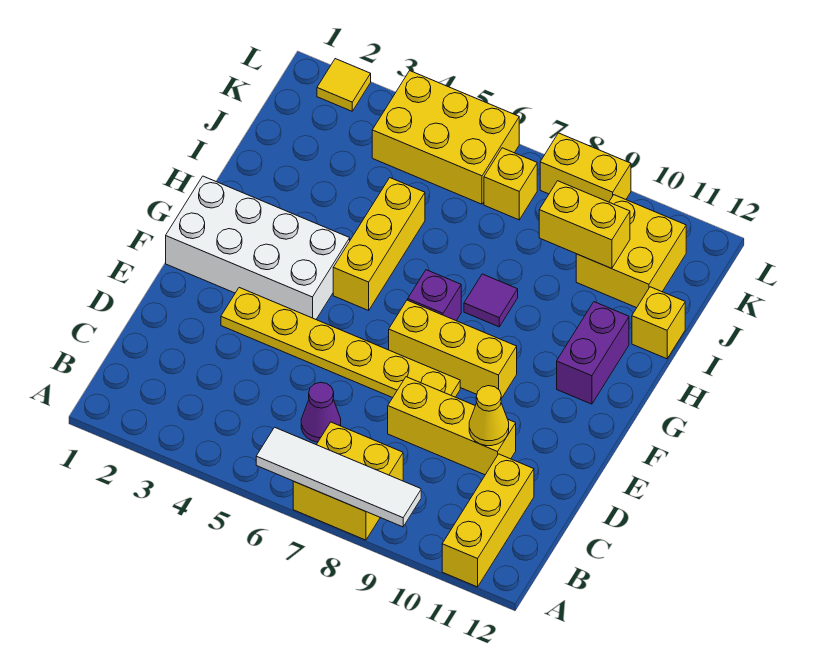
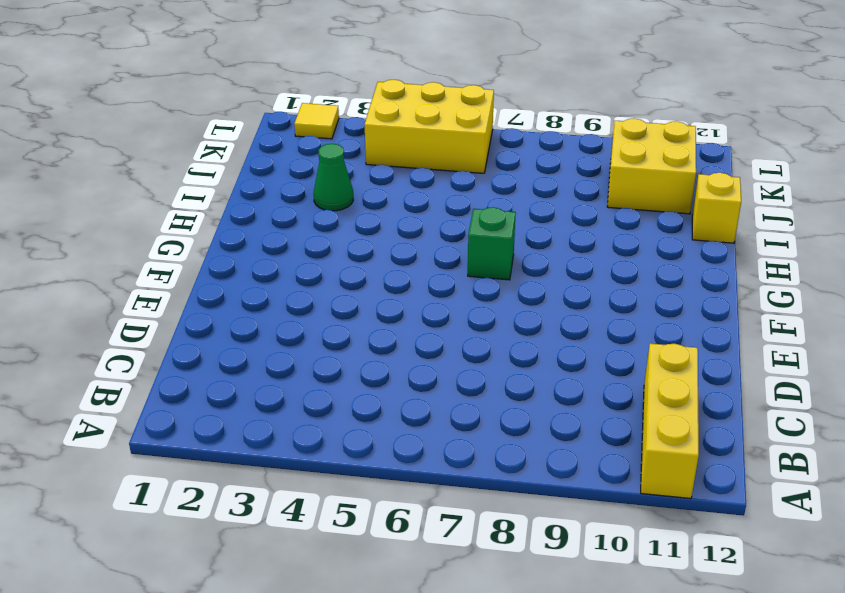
green 1x1 brick [468,207,516,280] -> purple 1x1 brick [408,270,461,321]
green 1x1 cone [314,144,353,211] -> none
none -> yellow 2x2 brick [293,422,403,540]
none -> purple 1x1 cone [301,382,341,442]
none -> yellow 1x3 brick [388,377,516,475]

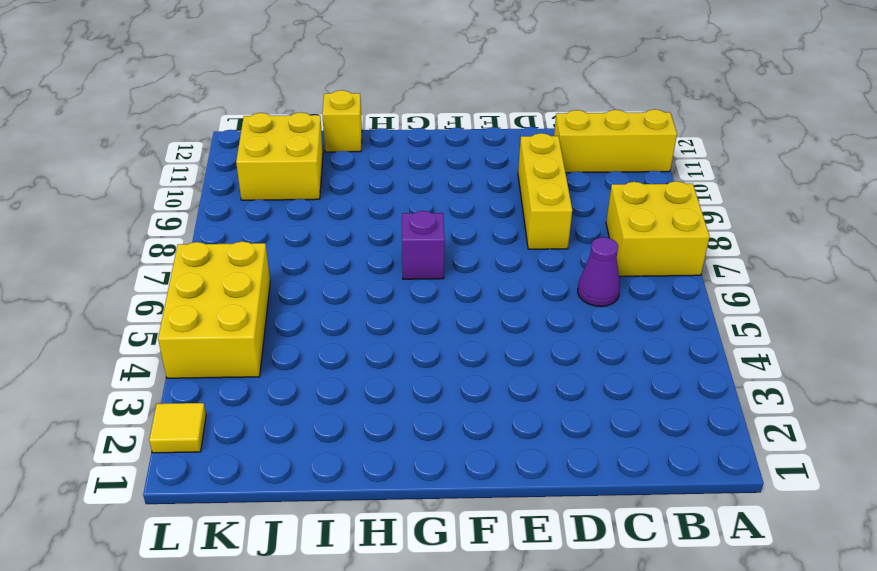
none -> yellow 1x6 plate [221,288,460,398]
none -> white 2x4 brick [166,176,350,319]
none -> yellow 1x3 brick [389,300,517,399]

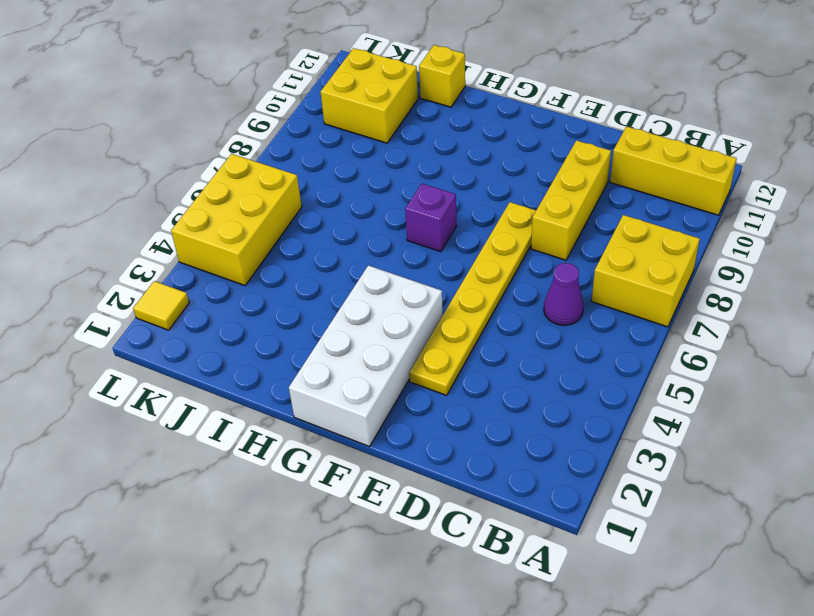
none -> yellow 1x3 brick [389,300,517,399]
none -> yellow 1x3 brick [333,178,425,310]
none -> purple 1x2 brick [557,302,629,404]

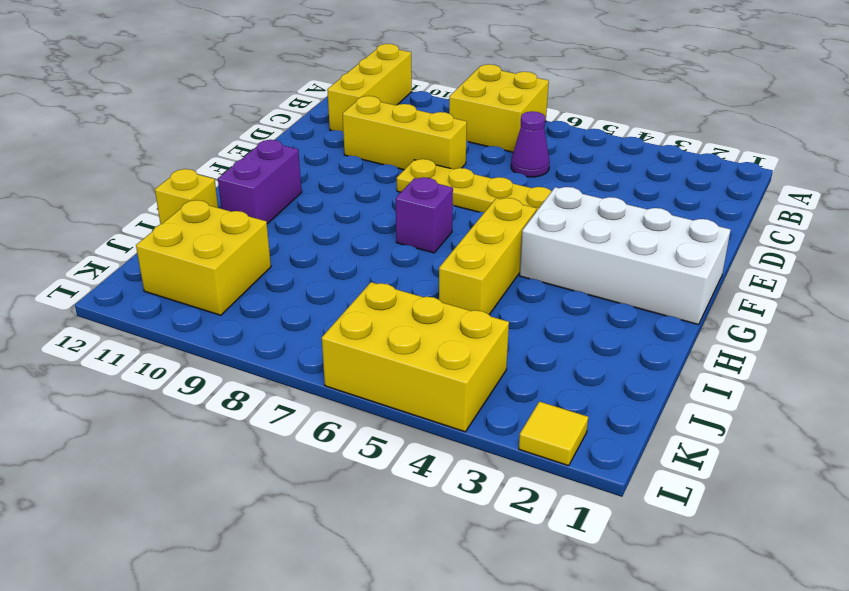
none -> yellow 1x3 brick [389,300,517,399]
none -> purple 1x1 tile [464,274,518,327]
none -> yellow 1x1 brick [484,148,537,220]

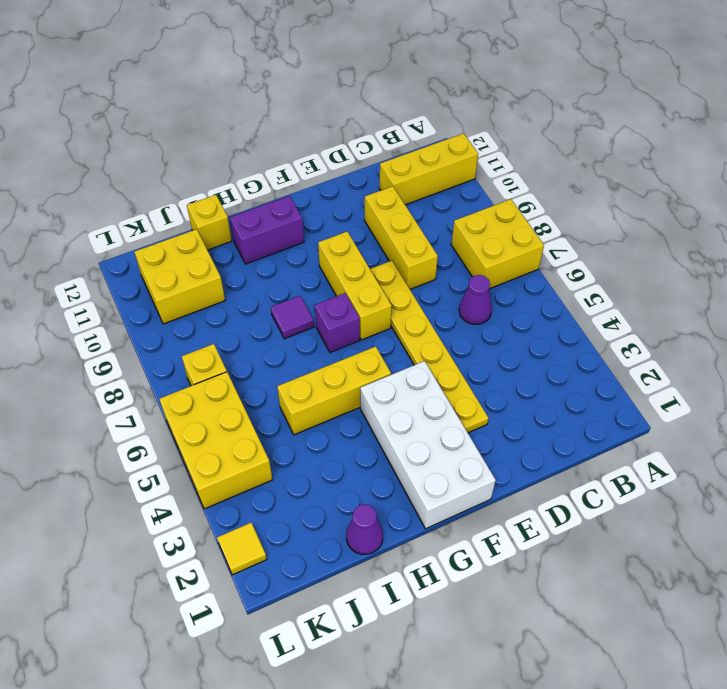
purple 1x1 cone [346,504,383,554] -> none
none -> yellow 1x2 brick [540,133,631,202]
none -> white 1x4 tile [256,427,421,527]
none -> yellow 1x1 cone [469,386,509,446]

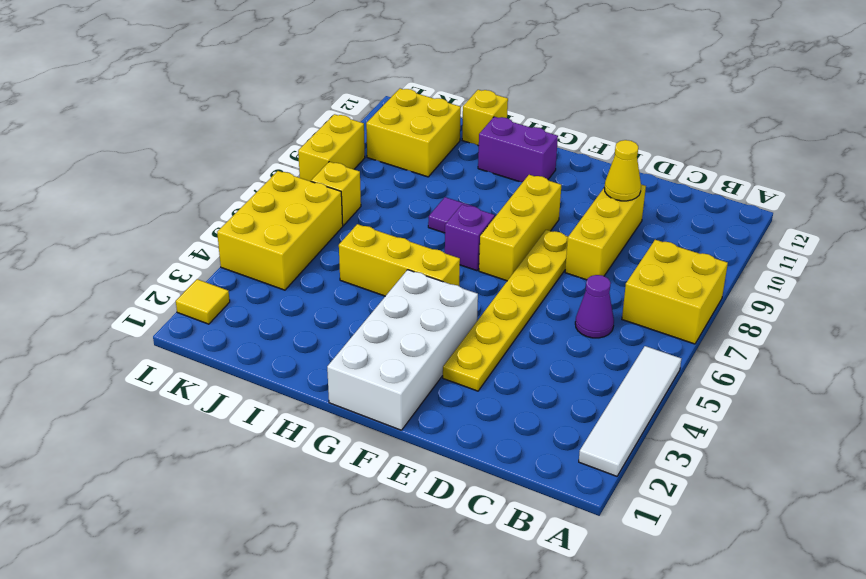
white 1x4 tile [579,346,681,476] -> white 1x4 tile moved to [256,427,421,527]
none -> yellow 1x3 brick [442,454,534,587]
none -> yellow 1x2 brick [539,181,630,269]

